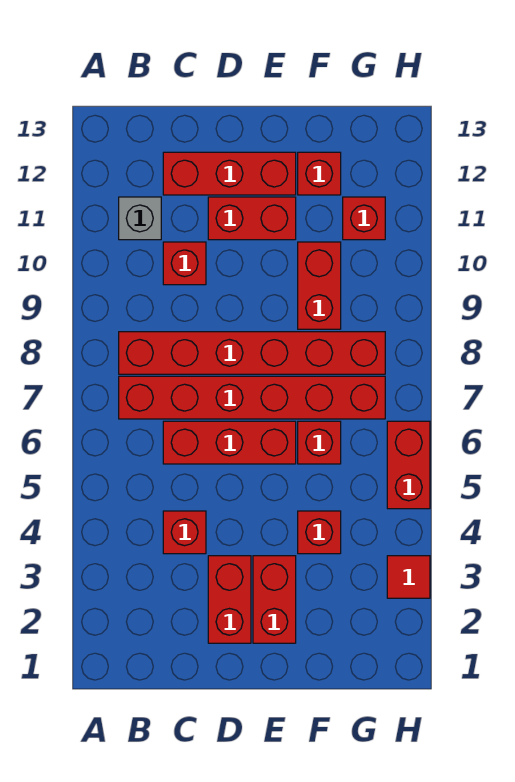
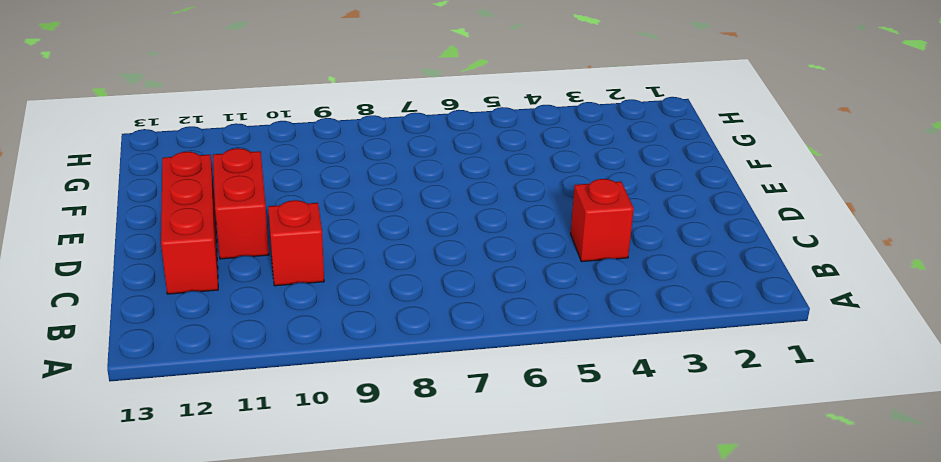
none -> red 1x6 brick [119,376,385,419]
none -> red 1x6 brick [119,332,385,374]
none -> grey 1x1 brick [119,197,161,240]

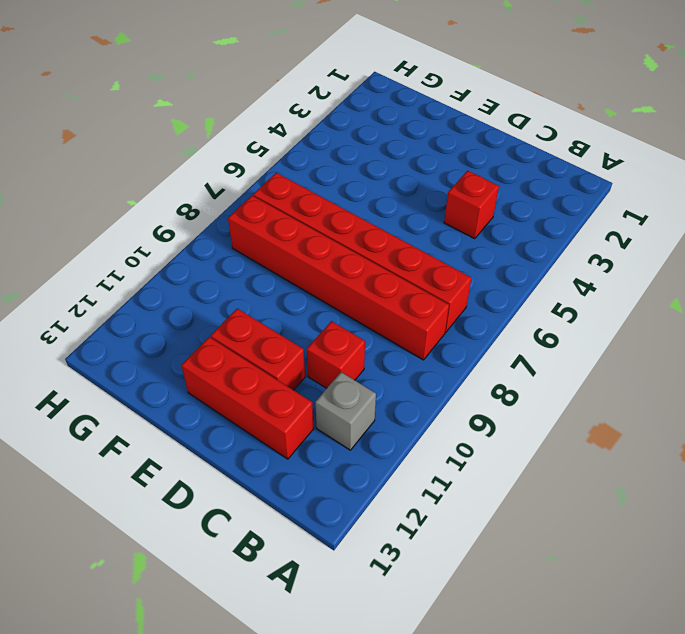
none -> red 1x3 brick [163,421,296,464]
none -> red 1x2 brick [208,556,251,643]
none -> red 1x2 brick [253,556,296,643]

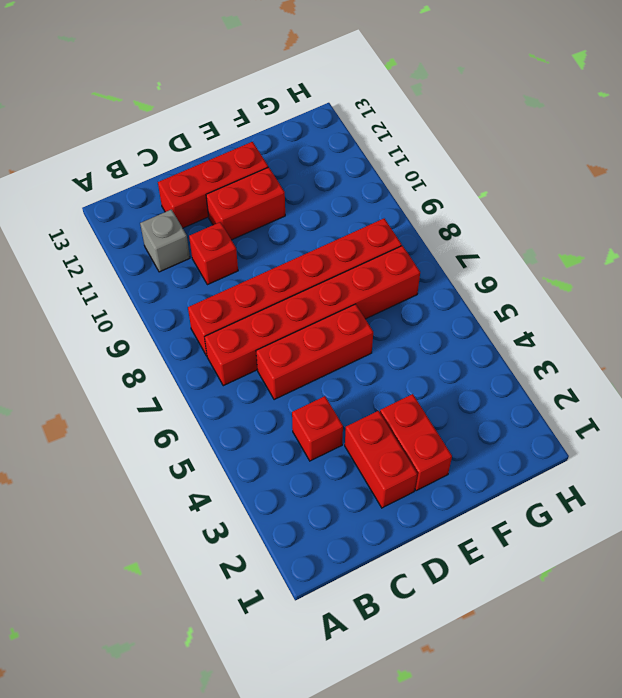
none -> red 1x1 brick [298,511,341,554]
none -> red 1x1 brick [298,421,341,464]
none -> red 1x2 brick [298,242,341,329]

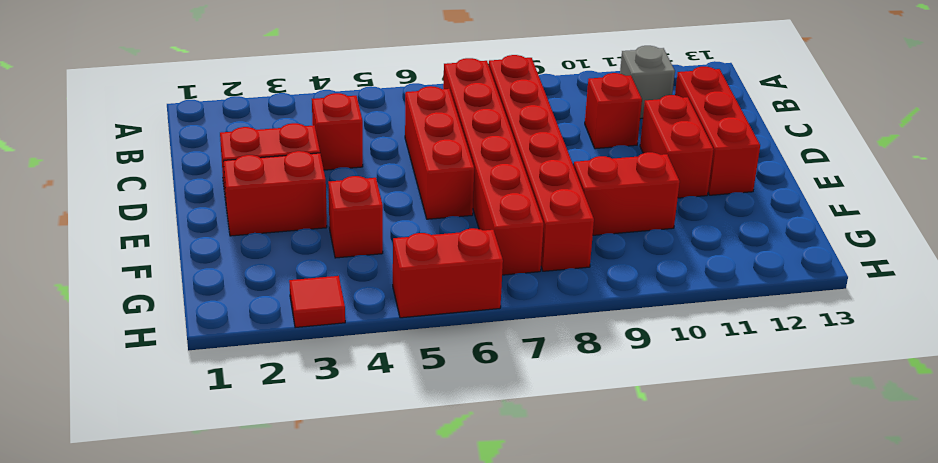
none -> red 1x1 brick [298,421,341,464]
none -> red 1x1 brick [298,152,341,195]
none -> red 1x1 brick [343,197,385,240]

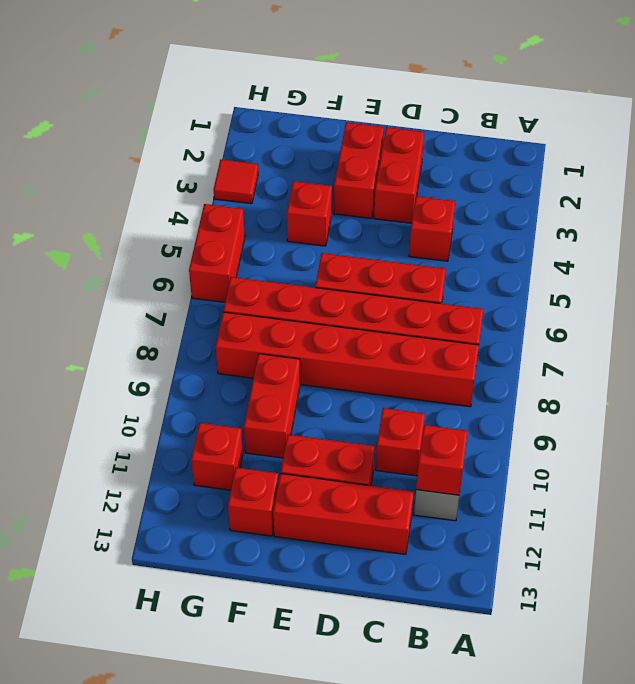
red 1x1 brick [416,425,468,495] -> red 1x1 brick moved to [298,421,341,464]

